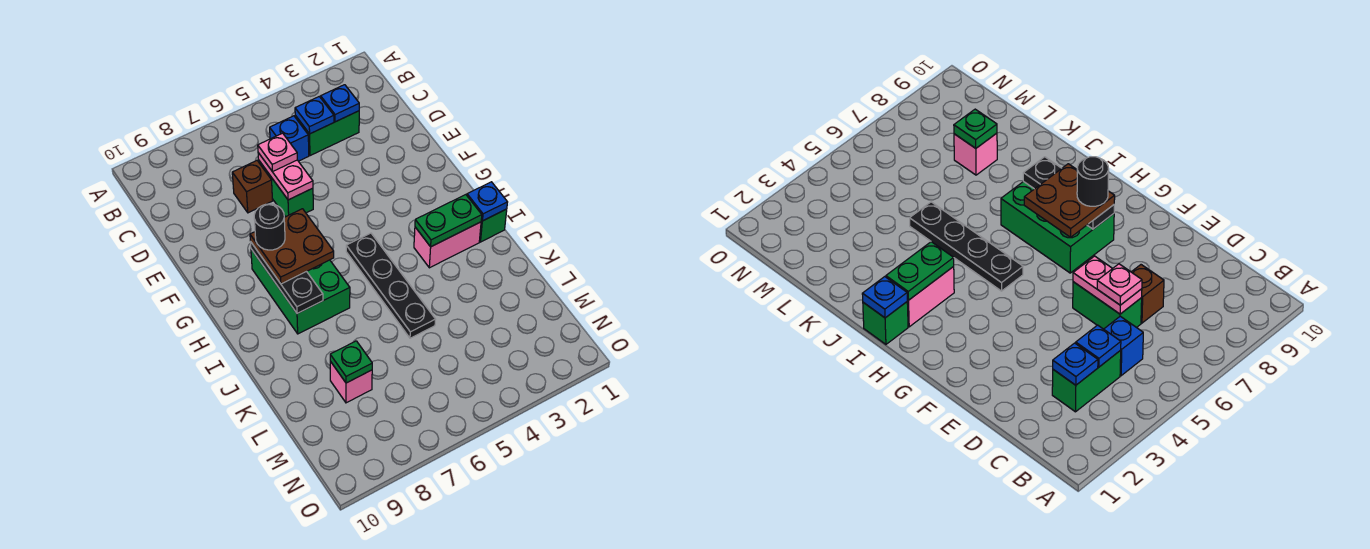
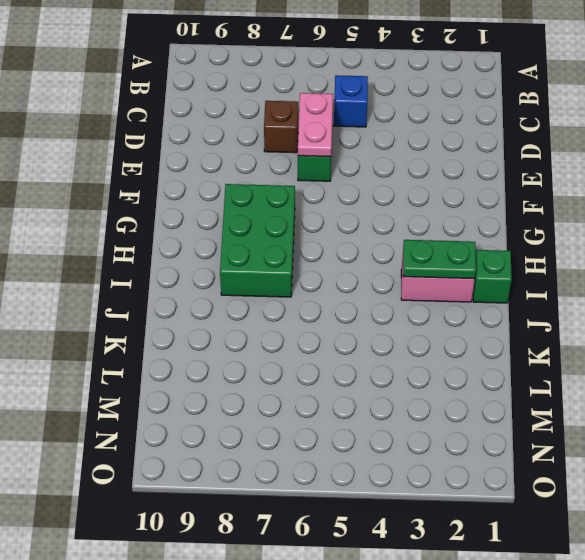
none -> green 1x2 brick [295,111,359,156]
none -> black 1x4 plate [346,233,436,338]
none -> pink 1x1 brick [330,361,372,403]

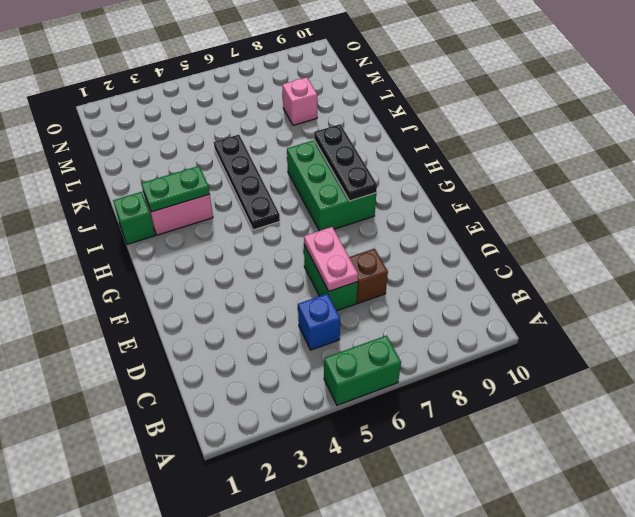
green 1x2 brick [324,335,401,405] -> green 1x2 brick moved to [295,111,359,156]
none -> blue 1x1 plate [321,85,359,122]
none -> blue 1x1 plate [295,97,334,134]
none -> blue 1x1 plate [467,182,508,221]

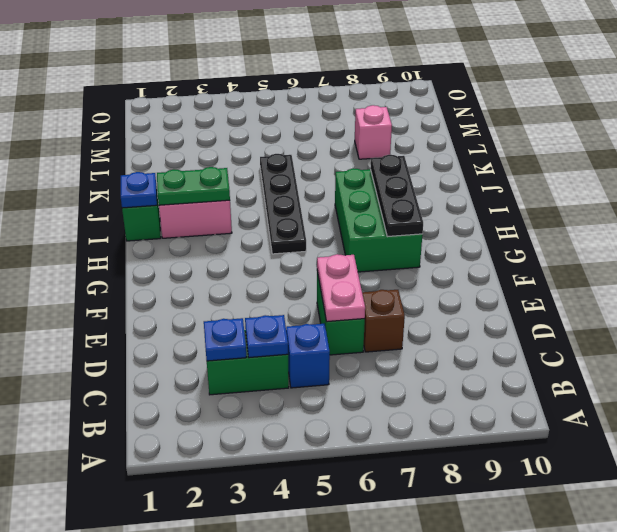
none -> green 1x1 plate [330,341,372,383]
none -> pink 1x1 plate [258,133,297,172]
none -> brown 2x2 plate [250,209,334,284]

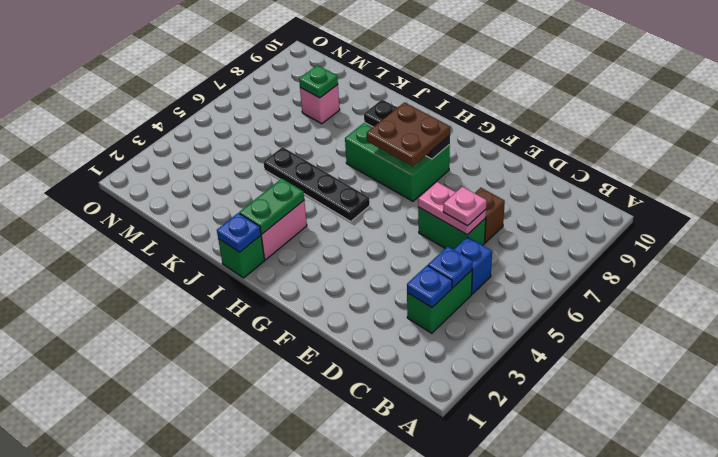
none -> black 1x1 round brick [254,204,285,250]

